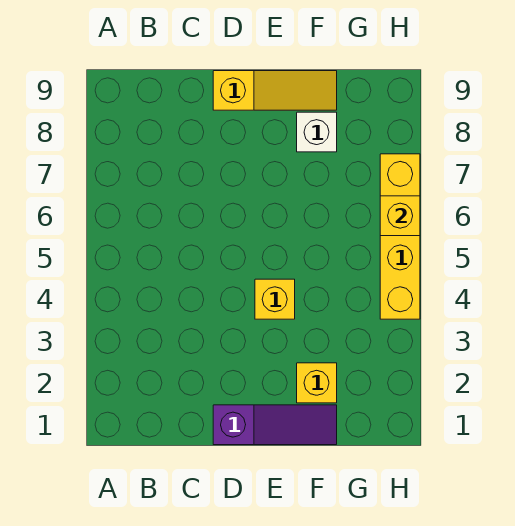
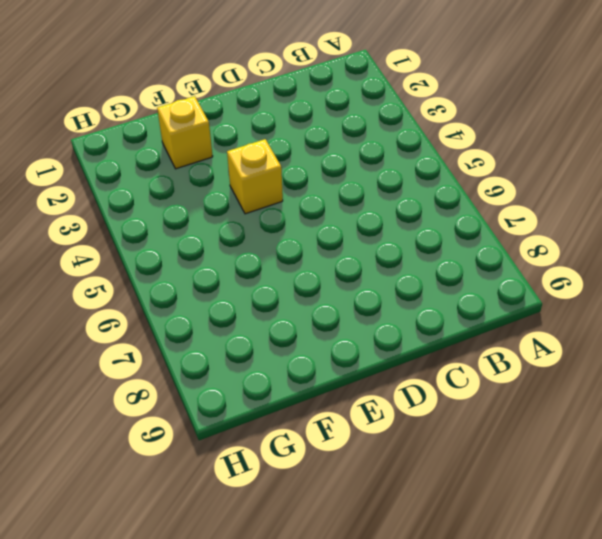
none -> purple 1x3 slope [213,405,337,445]
none -> yellow 1x3 slope [213,71,337,110]

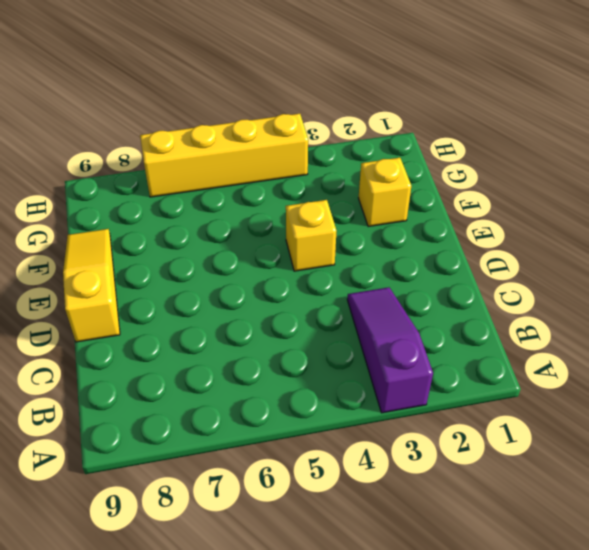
purple 1x3 slope [347,287,433,413] -> purple 1x3 slope moved to [213,405,337,445]
none -> white 1x1 brick [297,112,337,152]
none -> yellow 1x1 brick [380,196,420,236]

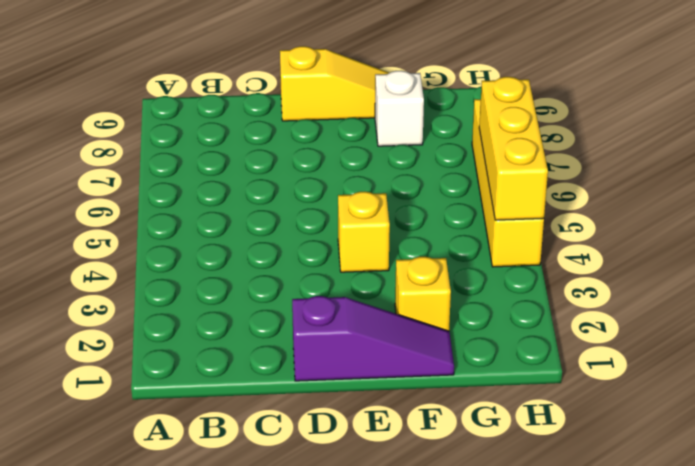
yellow 1x3 brick [479,77,548,220] -> yellow 1x1 brick [380,196,420,236]

